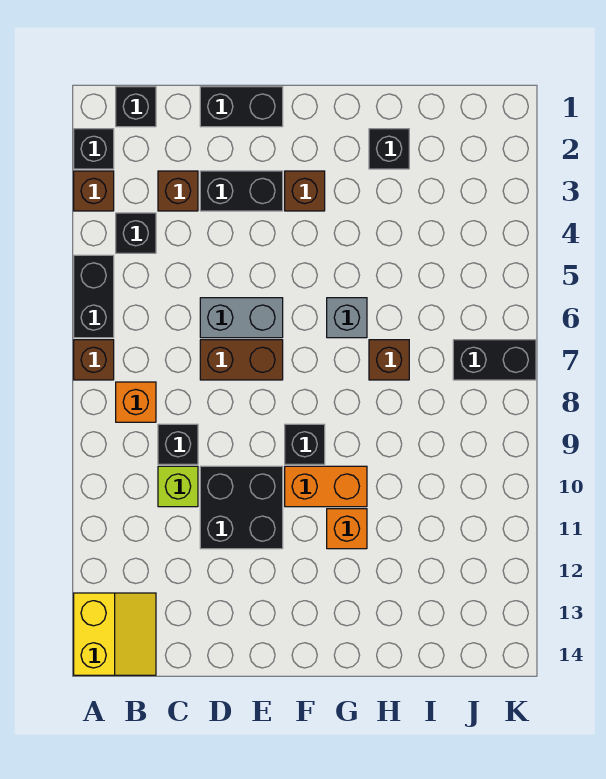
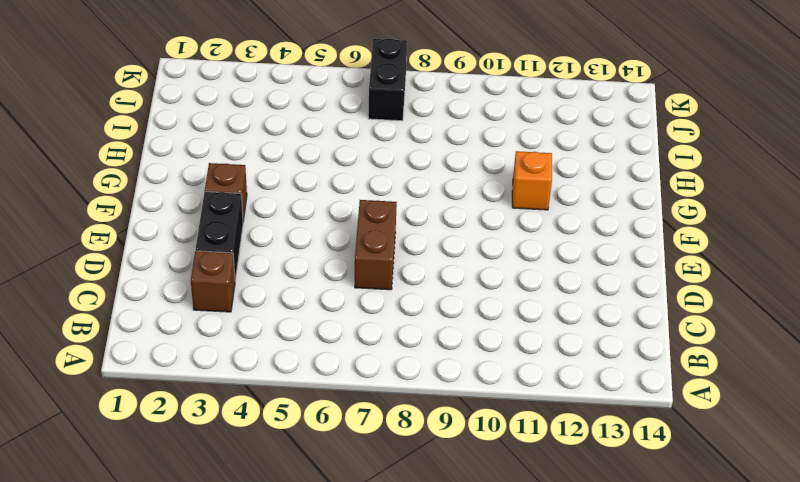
none -> black 1x1 brick [74,129,114,169]
none -> brown 1x1 brick [74,171,114,211]
none -> black 1x2 brick [74,255,114,338]

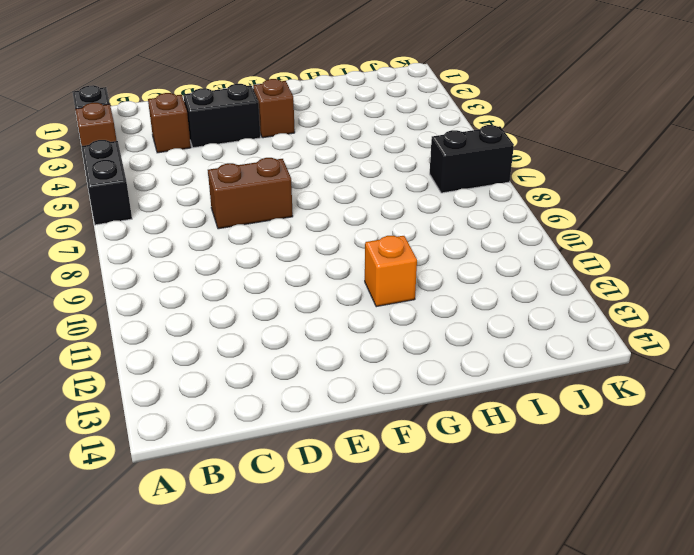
none -> brown 1x1 brick [74,340,114,380]
none -> yellow 2x2 slope [74,593,156,675]
none -> black 1x1 brick [116,87,156,127]

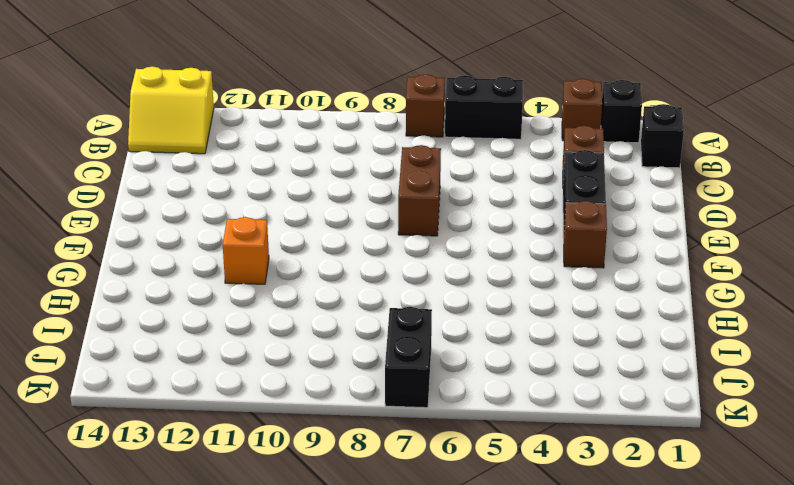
none -> black 1x1 brick [116,213,156,253]
none -> orange 1x1 brick [116,382,156,422]
none -> black 1x1 brick [158,424,198,464]

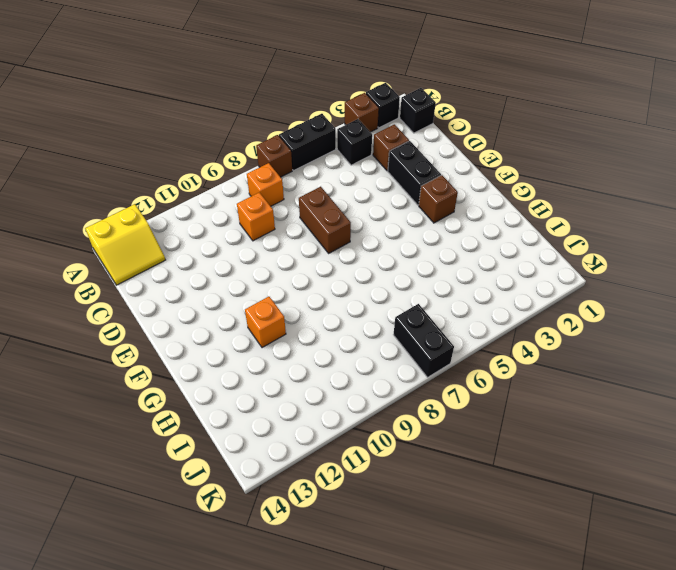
orange 1x1 brick [237,192,275,241] -> black 1x1 brick [158,424,198,464]
none -> lime 1x1 brick [158,466,198,507]
none -> black 1x2 brick [200,87,283,127]
none -> grey 1x2 brick [200,298,283,338]

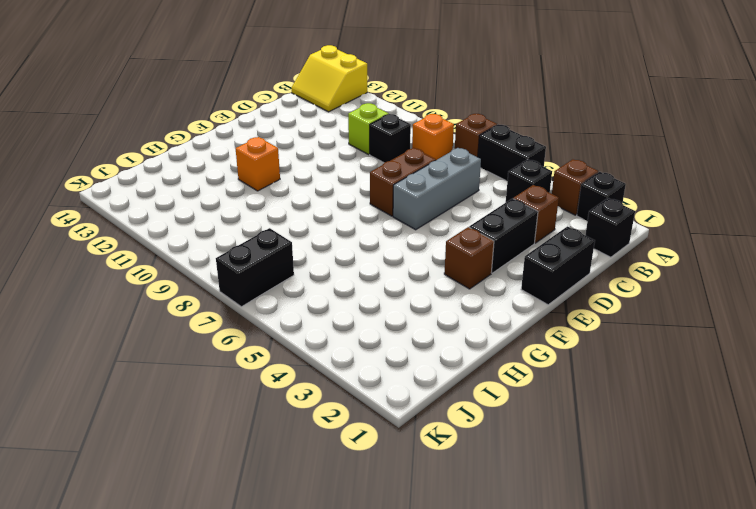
grey 1x3 brick [393,148,481,230] -> grey 1x2 brick [200,298,283,338]
none -> black 2x2 brick [200,466,283,549]
none -> black 1x1 brick [285,424,325,464]
none -> orange 1x2 brick [285,466,367,507]

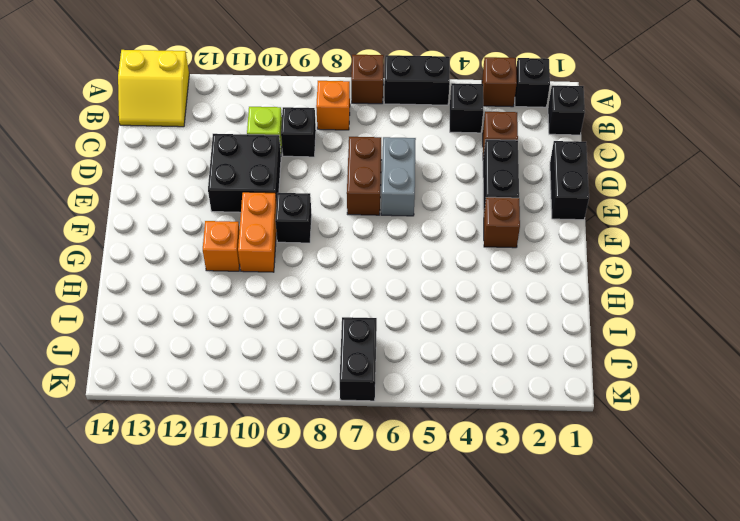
none -> grey 1x1 brick [327,298,367,338]
none -> black 1x1 brick [369,129,409,169]
none -> brown 1x1 brick [369,340,409,380]

